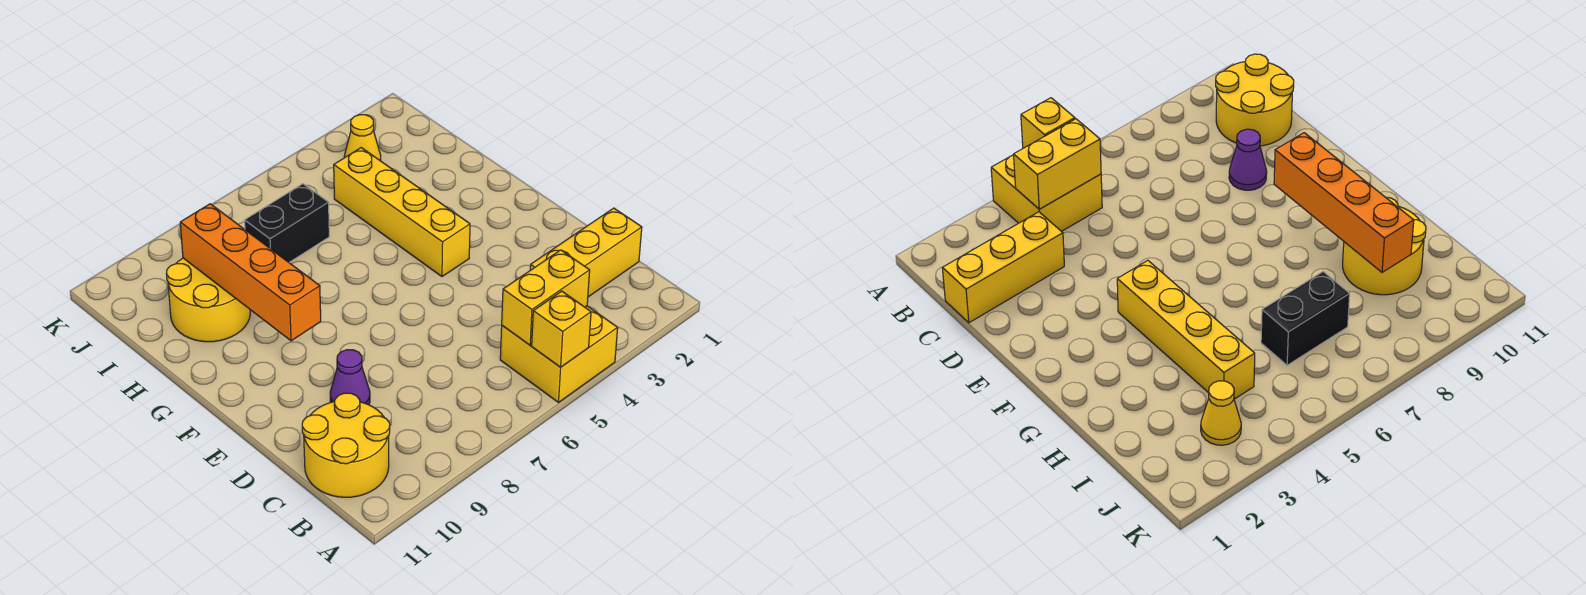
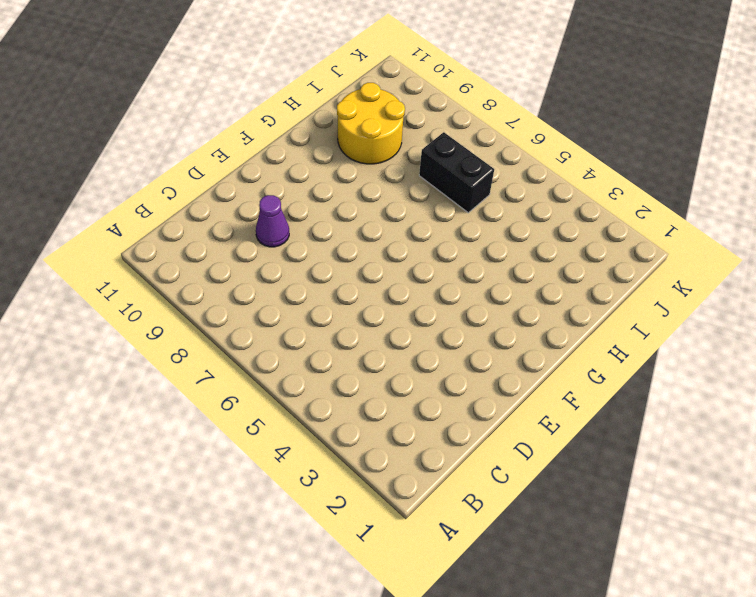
none -> yellow 2x2 brick [500,306,618,402]
none -> yellow 2x2 round brick [302,393,390,497]

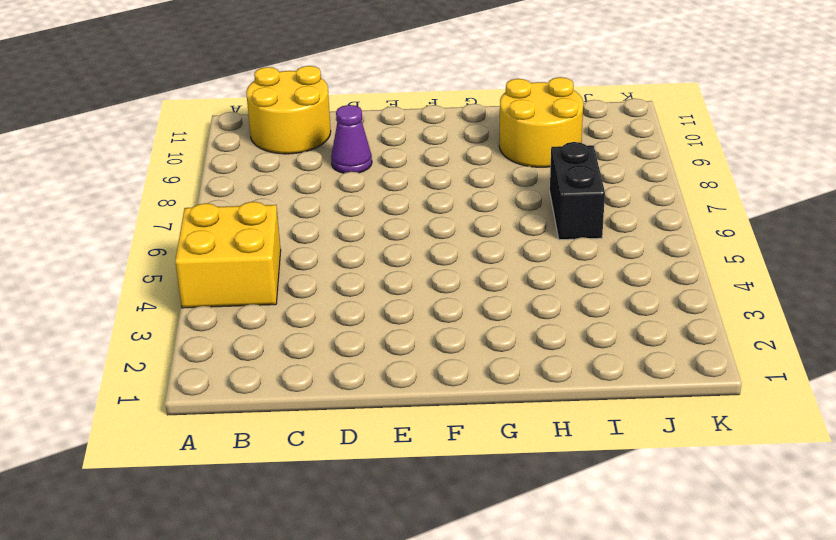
none -> yellow 1x3 brick [530,208,642,297]
none -> yellow 1x4 brick [334,148,470,276]

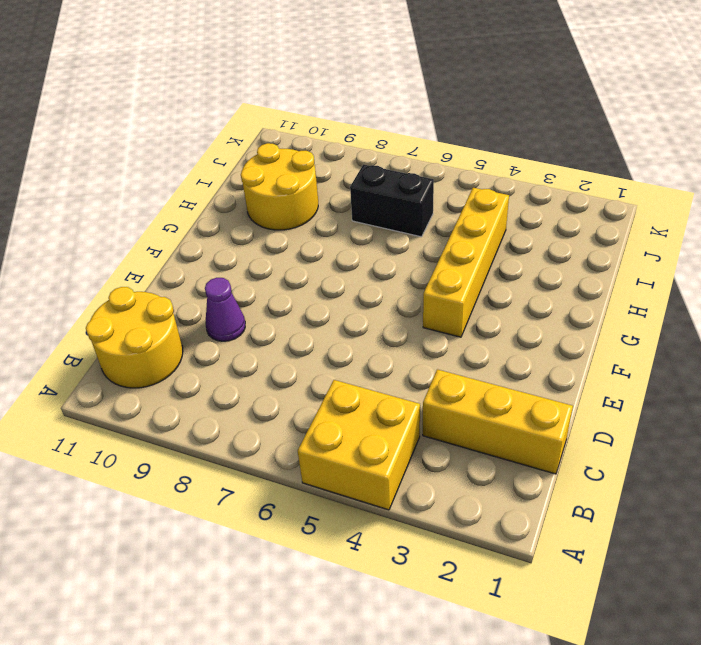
none -> yellow 1x1 cone [344,115,381,161]
none -> yellow 1x1 brick [532,291,591,367]

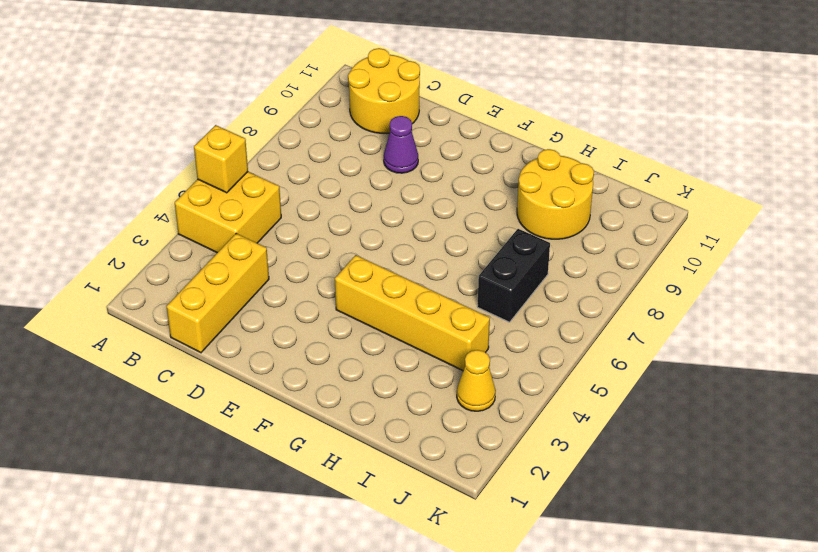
none -> yellow 1x2 brick [502,250,590,345]
none -> orange 1x4 brick [180,204,321,341]

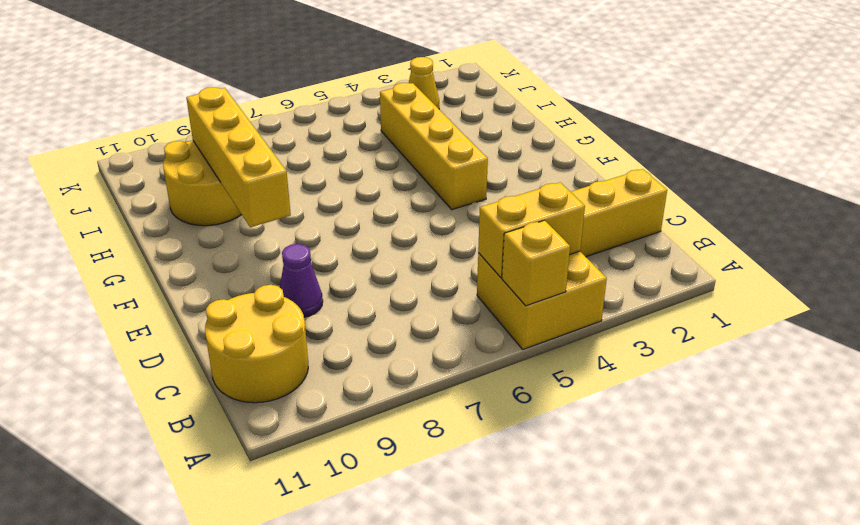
yellow 1x4 brick [186,87,291,227] -> orange 1x4 brick [180,204,321,341]
none -> black 1x2 brick [245,184,329,262]

